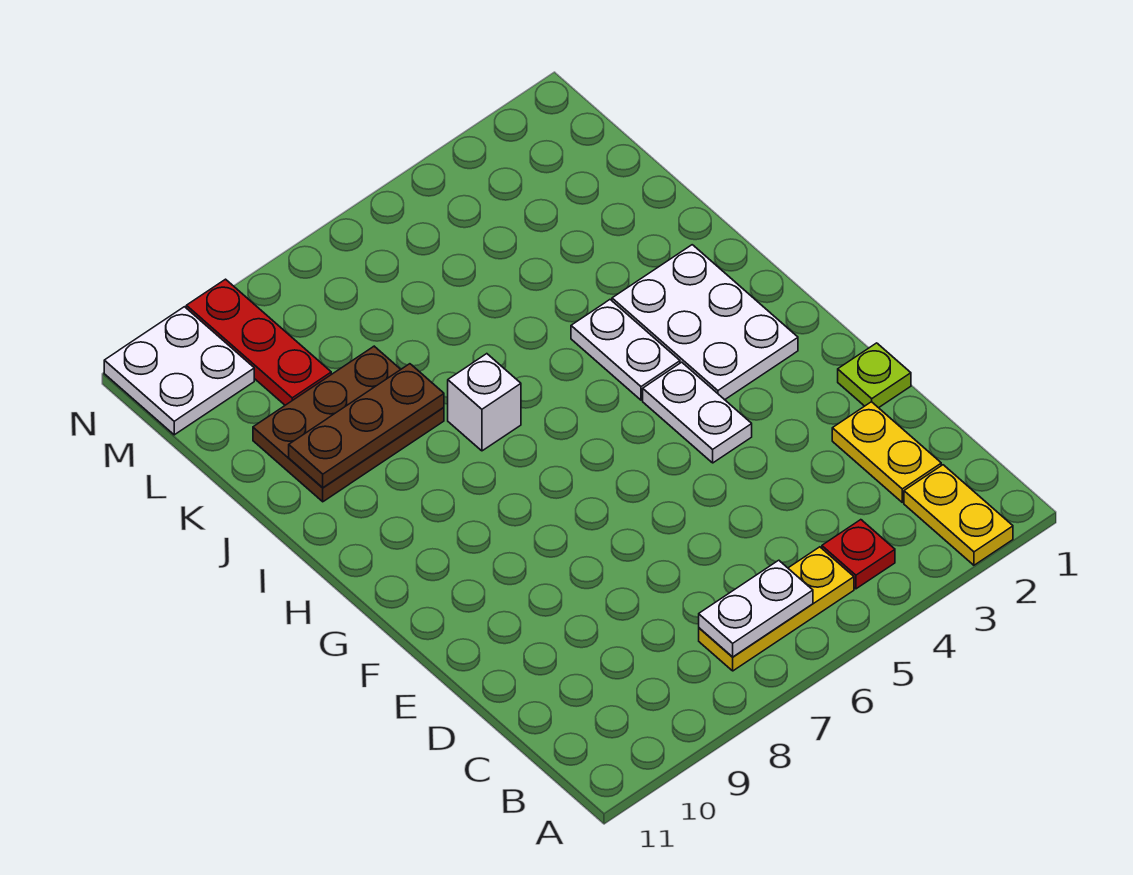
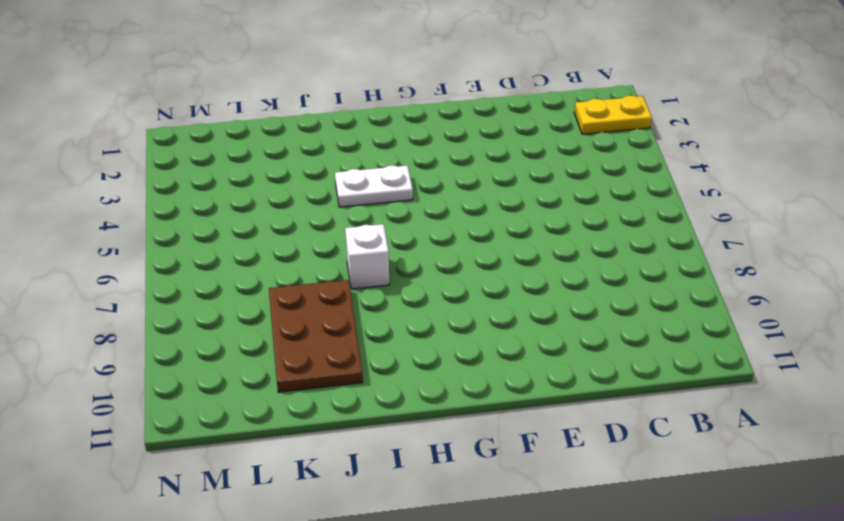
none -> red 1x1 plate [822,520,895,589]
none -> yellow 1x3 plate [699,547,854,671]
none -> yellow 1x2 plate [832,402,941,502]

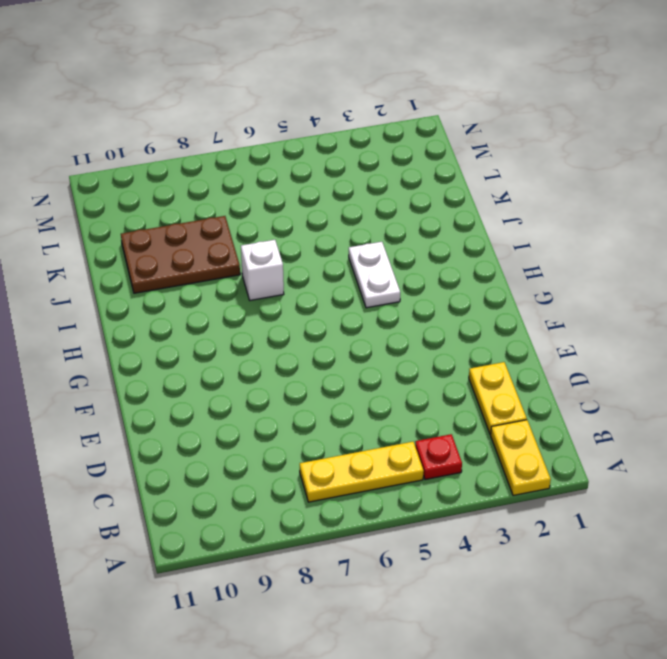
none -> lime 1x1 plate [838,343,911,408]
none -> white 1x2 plate [643,362,752,463]
none -> white 2x3 plate [612,245,798,400]

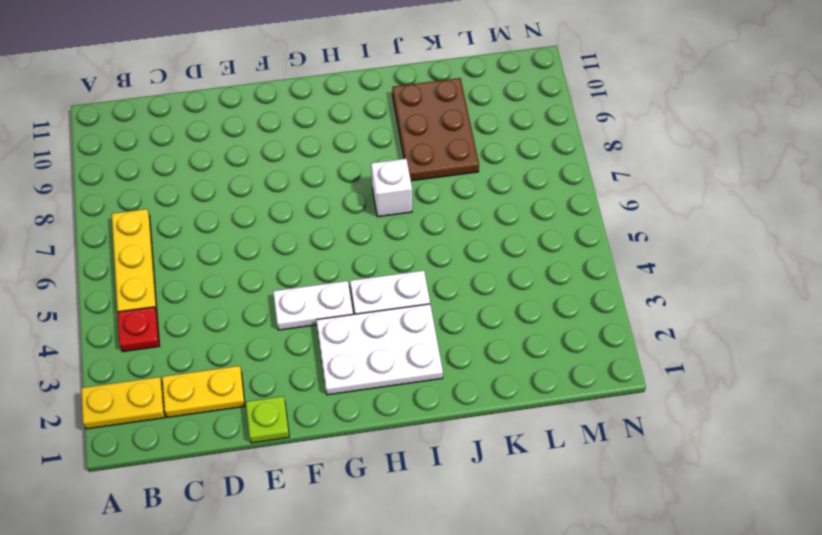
none -> red 1x3 plate [186,279,331,405]
none -> white 2x2 plate [104,307,254,435]
none -> white 1x2 plate [699,560,813,657]

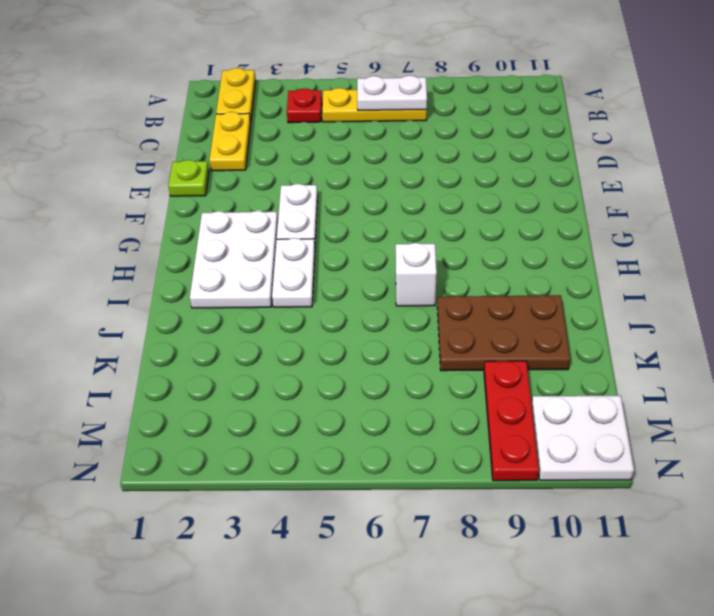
none -> brown 1x3 plate [289,364,444,488]

